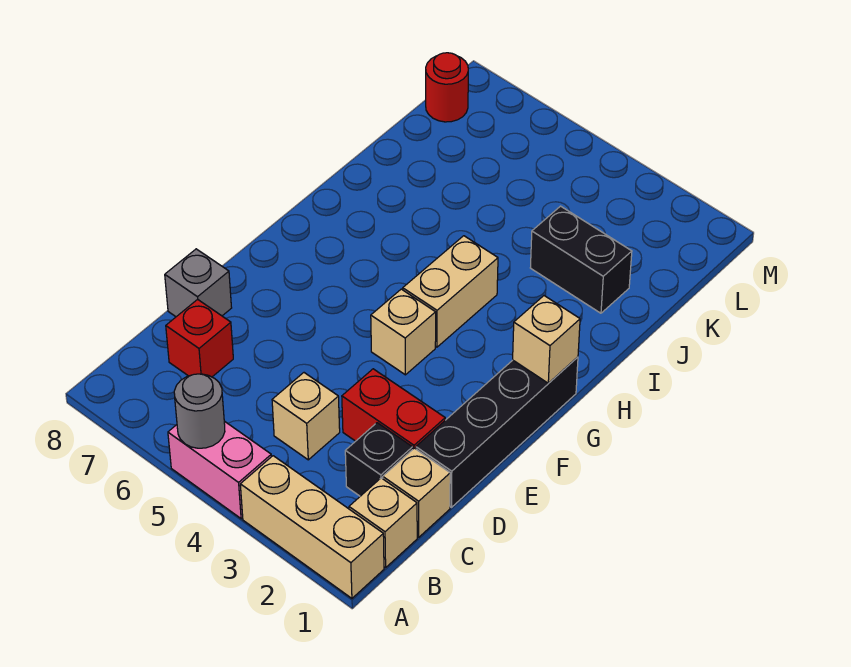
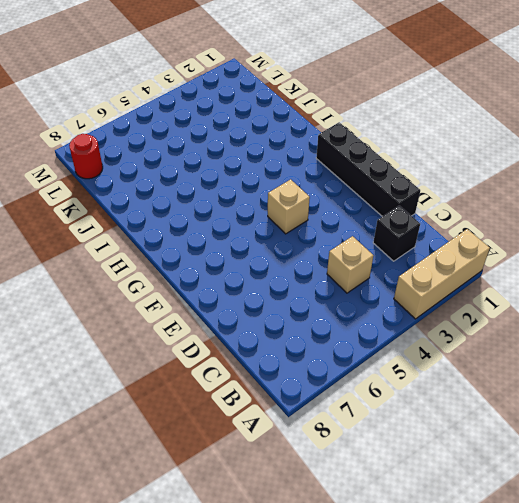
none -> pink 1x2 brick [168,421,271,519]
none -> tan 1x1 brick [349,478,417,568]
none -> tan 1x1 brick [383,448,450,537]

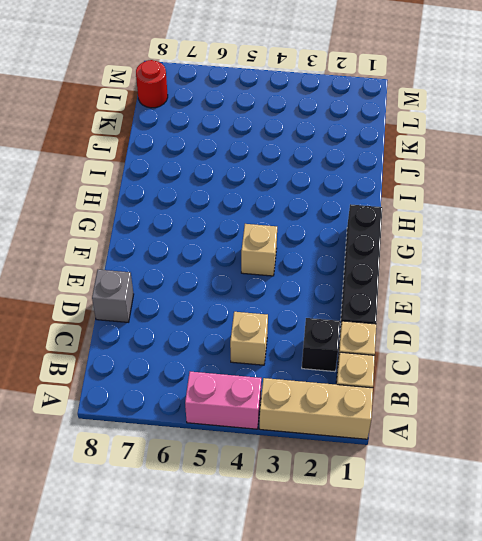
none -> red 1x1 brick [166,299,233,377]
none -> red 1x2 brick [342,369,445,449]
none -> tan 1x2 brick [403,236,498,347]

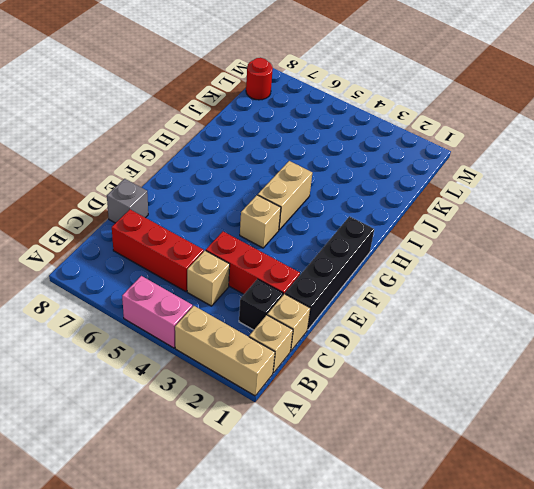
red 1x3 brick [112,210,204,292] -> red 1x1 brick [166,299,233,377]
red 1x3 brick [206,232,300,295] -> red 1x2 brick [342,369,445,449]
none -> black 1x2 brick [530,206,632,313]
none -> grey 1x1 round brick [174,374,225,448]
none -> tan 1x1 brick [513,296,580,383]

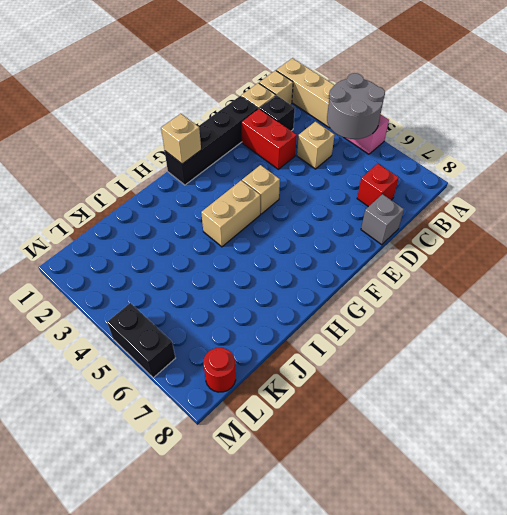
grey 2x2 round brick [327,73,385,139] -> grey 1x1 round brick [174,374,225,448]
black 1x2 brick [107,303,175,378] -> black 1x2 brick moved to [530,206,632,313]

